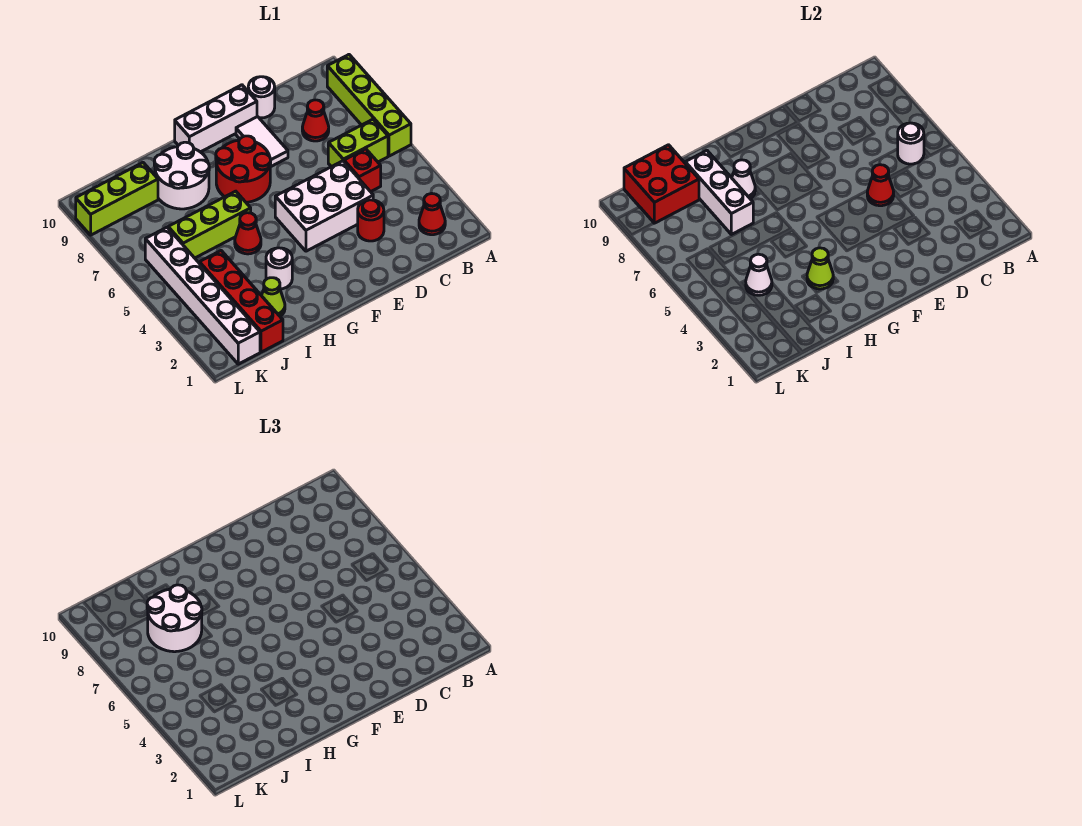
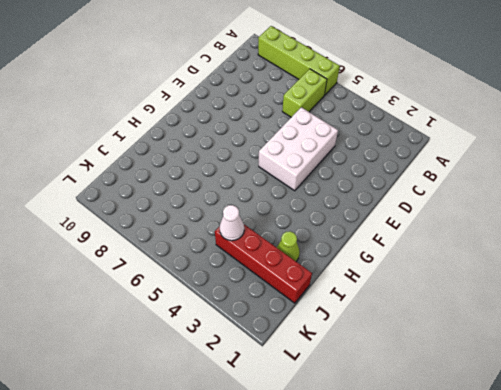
none -> red 1x1 cone [419,193,445,235]
none -> red 1x1 brick [344,149,381,192]
none -> red 1x1 cone [302,100,329,141]

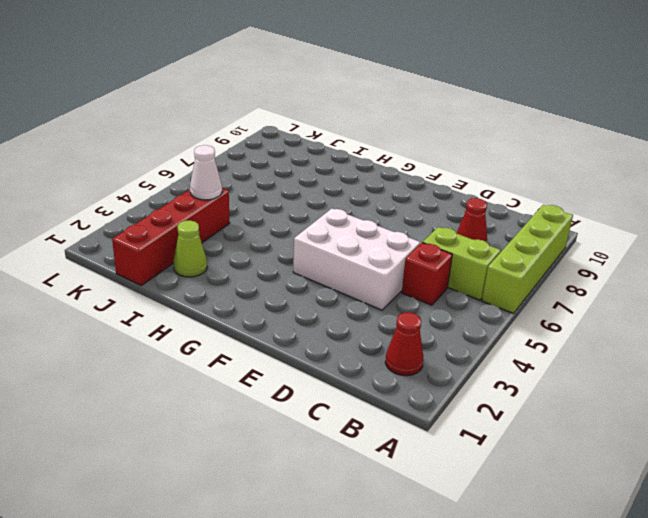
none -> red 1x1 round brick [358,200,384,241]
none -> white 1x1 round brick [248,77,275,118]
none -> white 1x2 tile [236,117,288,167]

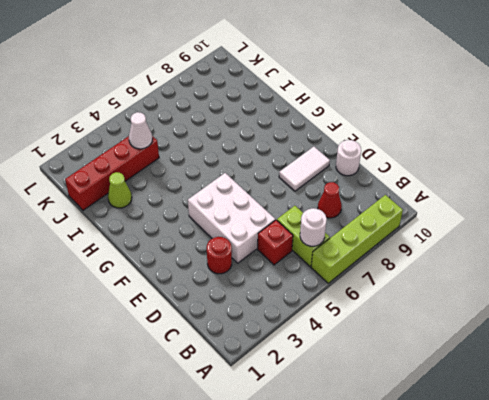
none -> red 1x1 cone [419,193,445,235]
none -> white 1x3 brick [175,85,257,152]
none -> red 2x2 round brick [216,136,271,202]

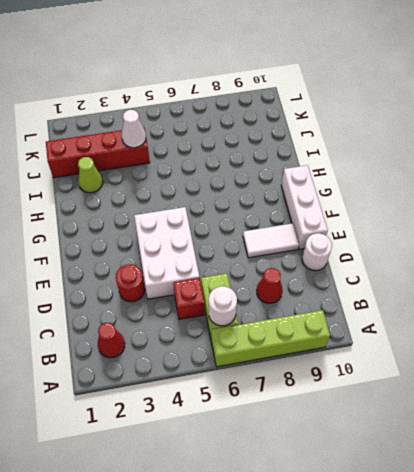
none -> red 2x2 round brick [216,136,271,202]
none -> white 1x1 round brick [266,248,292,289]
none -> red 1x1 cone [235,213,261,254]

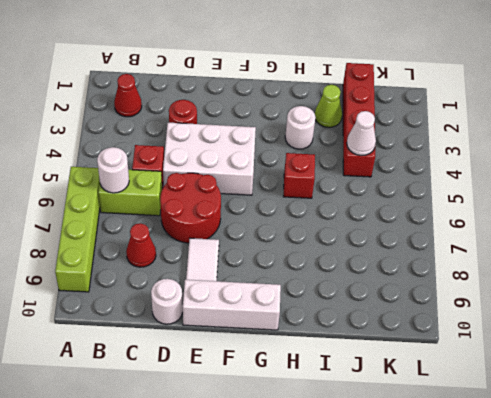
red 2x2 round brick [160,173,221,243] -> red 2x2 round brick moved to [216,136,271,202]
red 1x1 brick [283,153,315,198] -> red 1x1 cone [235,213,261,254]
none -> lime 1x3 brick [168,191,251,258]
none -> white 2x2 round brick [154,142,209,209]
none -> lime 1x3 brick [76,163,158,235]

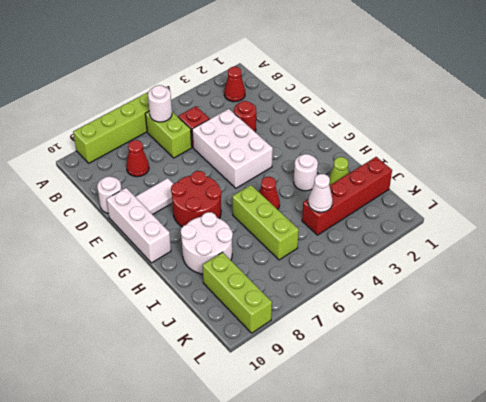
none -> white 1x6 brick [145,227,260,364]
none -> red 1x1 cone [867,165,894,206]
none -> lime 1x1 cone [807,248,833,289]

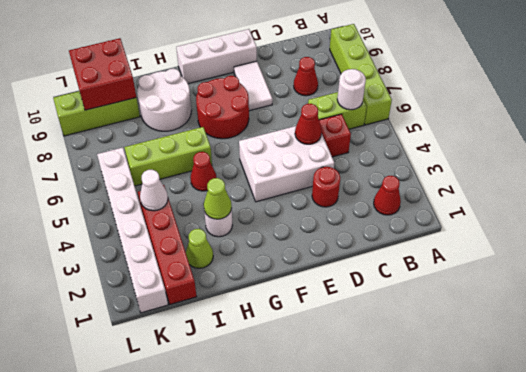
none -> white 1x1 round brick [248,77,275,118]
none -> white 1x1 cone [732,160,755,199]
none -> white 1x3 brick [685,151,753,234]

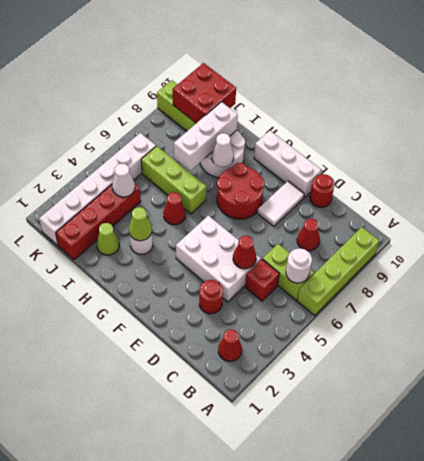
red 1x1 round brick [310,174,335,207] -> white 1x1 round brick [248,77,275,118]
none -> white 2x2 round brick [147,585,202,652]

